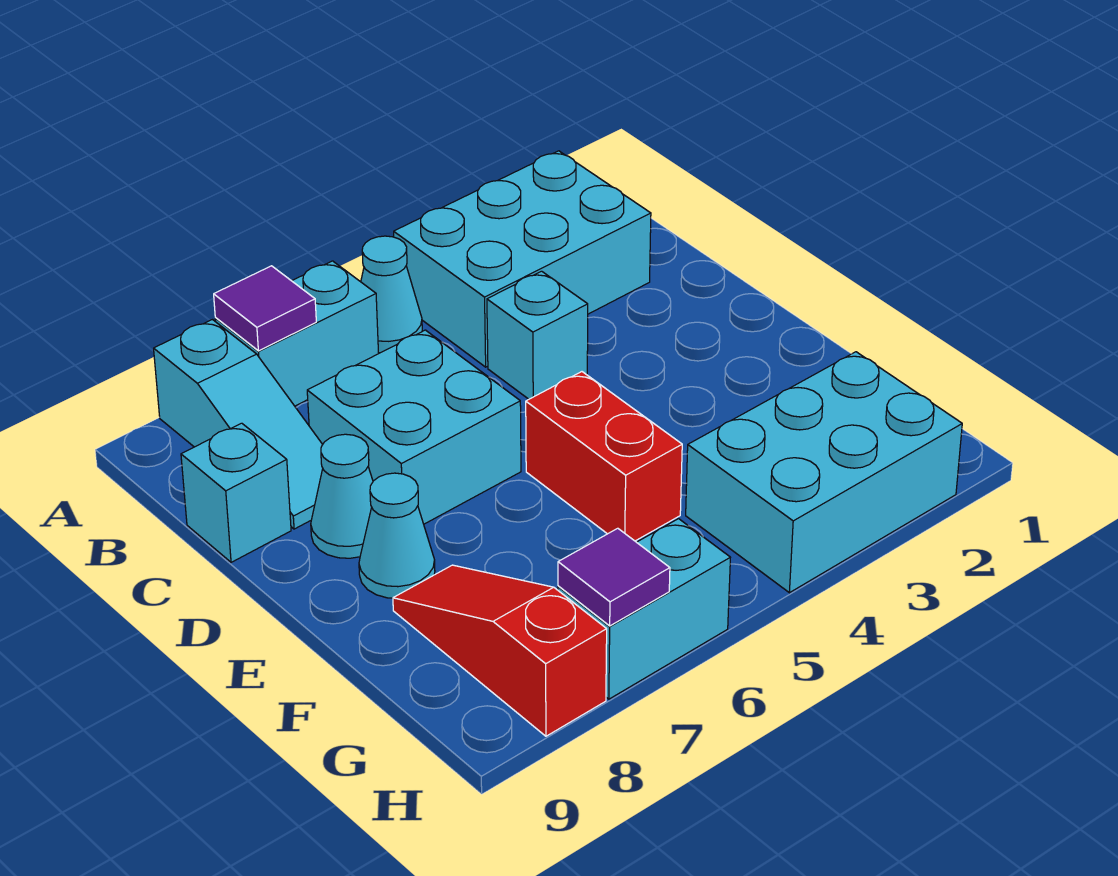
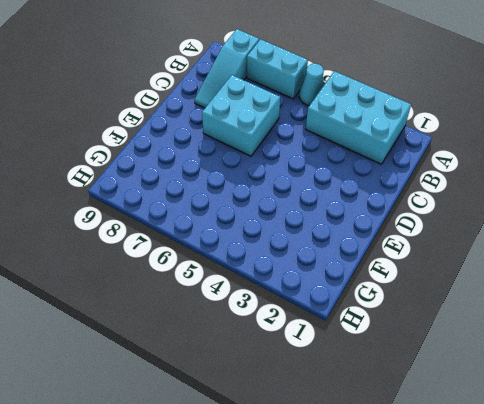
none -> cyan 1x1 brick [487,271,588,399]
none -> cyan 1x1 brick [181,423,291,562]
none -> cyan 1x1 cone [311,434,373,558]

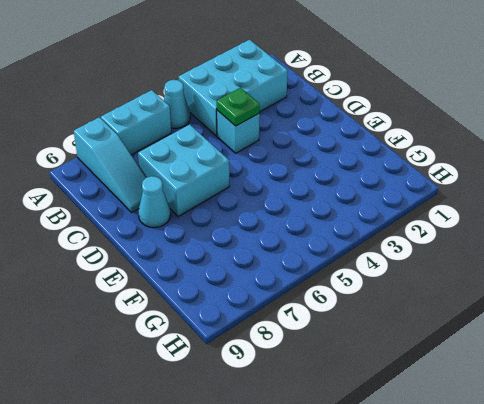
green 1x1 plate [217,87,260,126] -> none
none -> cyan 1x1 brick [181,423,291,562]
none -> red 1x2 brick [526,372,682,541]
none -> cyan 1x1 cone [359,473,435,598]

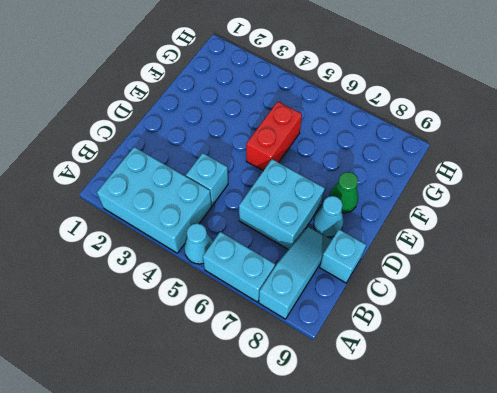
green 1x1 cone [329,172,358,213] -> cyan 1x1 cone [359,473,435,598]
none -> red 1x3 slope [393,565,607,736]
none -> cyan 2x3 brick [686,352,962,593]
none -> cyan 1x2 brick [558,519,730,699]

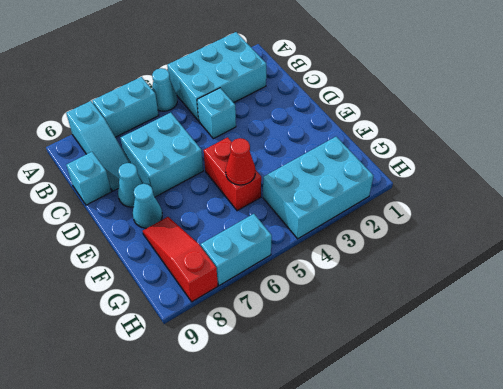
red 1x1 cone [226,138,255,185] -> none
none -> purple 1x1 tile [214,266,316,351]
none -> purple 1x1 tile [558,528,670,626]

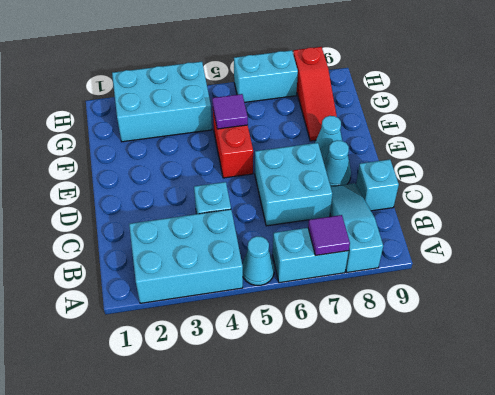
purple 1x1 tile [212,94,248,129] -> purple 1x1 tile moved to [558,528,670,626]

